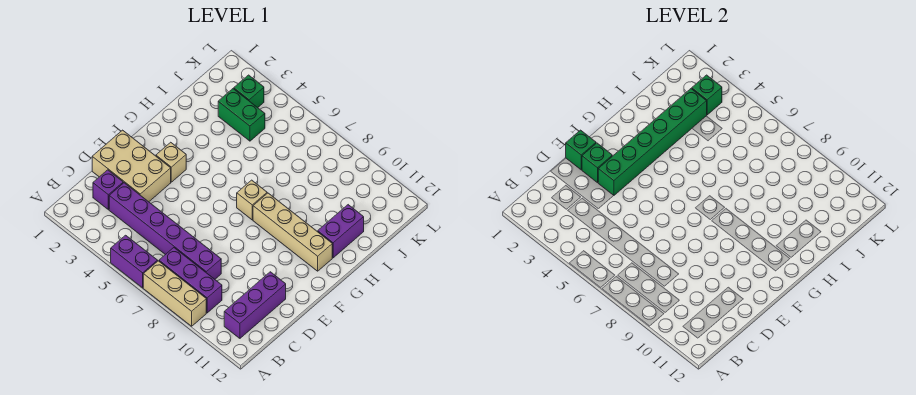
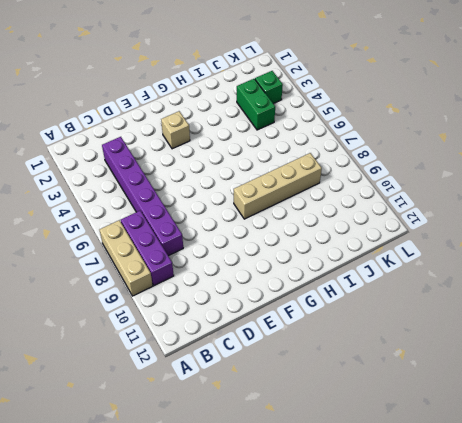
tan 1x4 brick [234,153,322,219] -> tan 1x4 brick turned to [253,193,332,271]
none -> purple 1x2 brick [111,235,158,288]
none -> purple 1x3 brick [224,272,286,338]
none -> purple 1x1 brick [93,170,123,210]

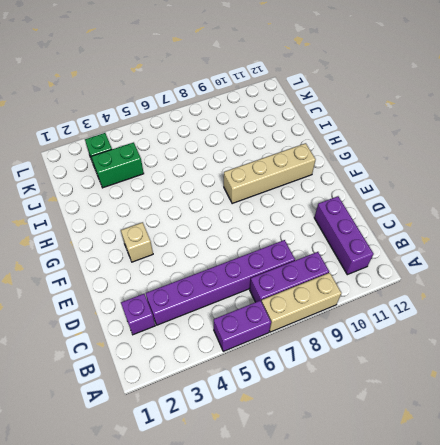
none -> tan 2x3 brick [92,130,171,202]
none -> tan 1x1 brick [237,180,267,220]
none -> purple 1x2 brick [318,205,364,258]

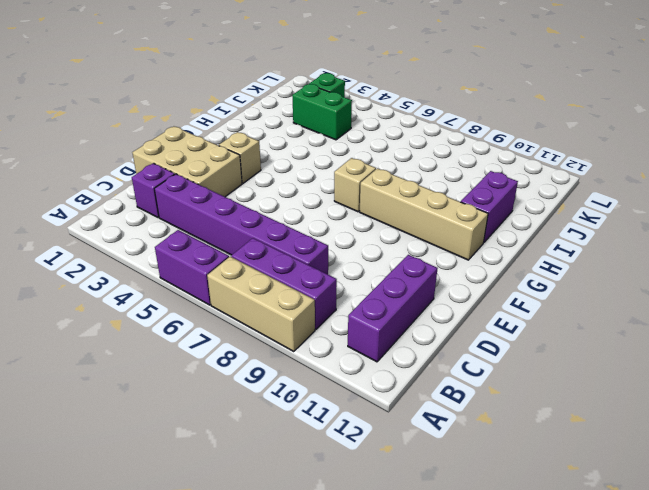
none -> green 1x1 brick [566,130,596,170]
none -> green 1x1 brick [582,143,612,183]
none -> green 1x6 brick [598,89,707,195]

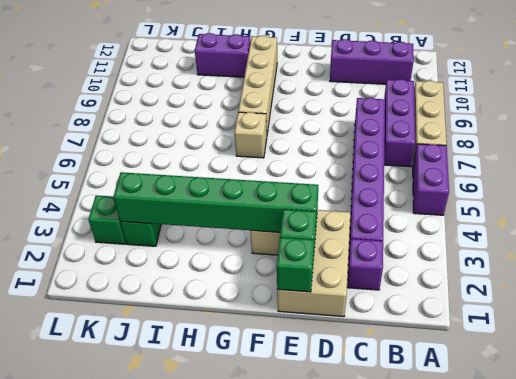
none -> green 1x1 brick [692,75,722,115]

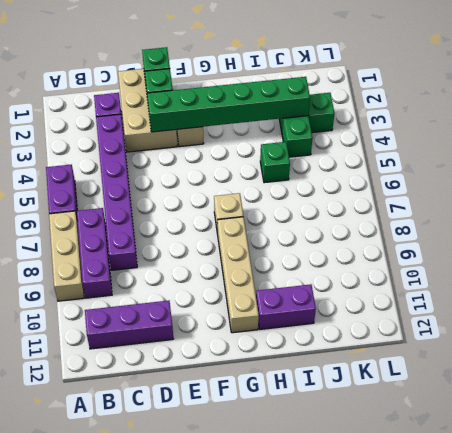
green 1x1 brick [260,142,290,183] -> green 1x1 brick moved to [692,75,722,115]

